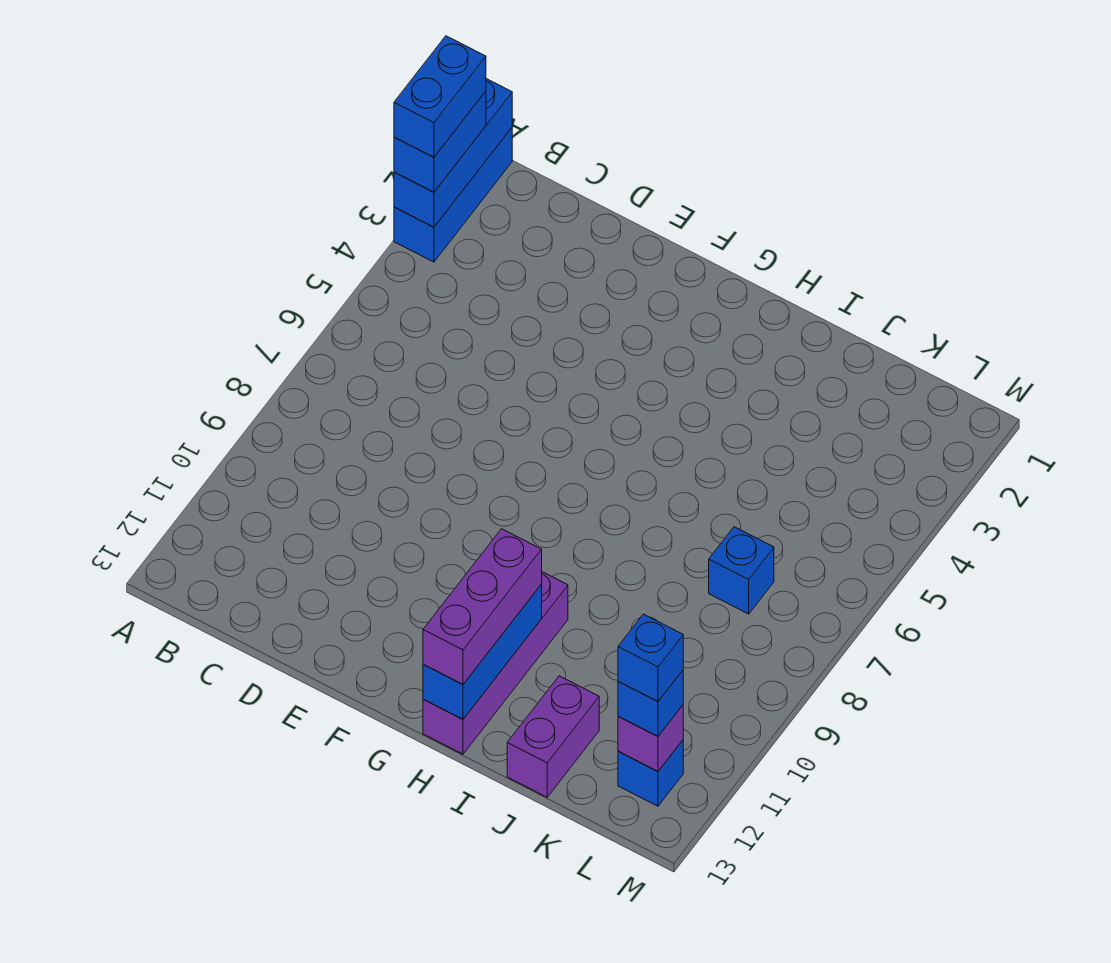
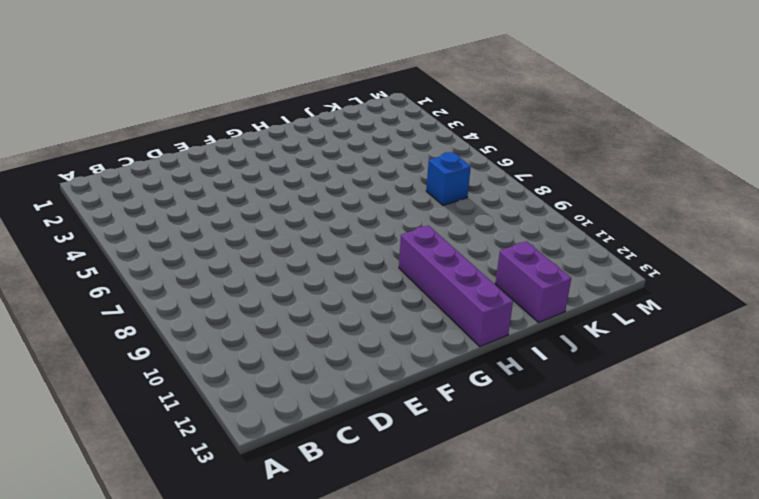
none -> blue 1x3 brick [394,128,512,262]
none -> blue 1x1 brick [618,740,683,806]
none -> blue 1x3 brick [394,79,512,227]

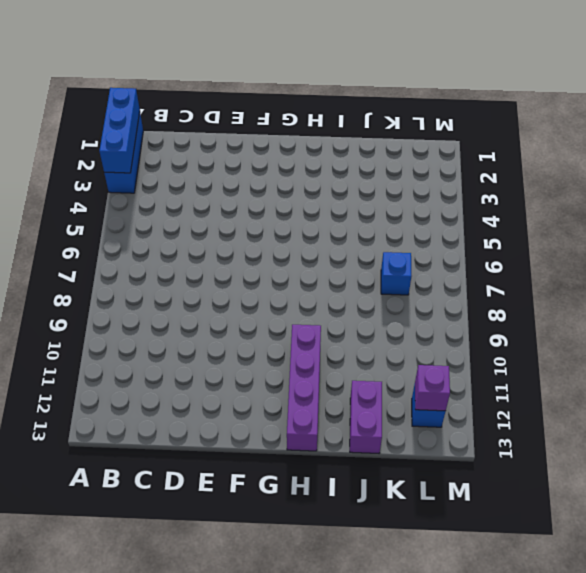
none -> blue 1x3 brick [423,584,542,719]
none -> blue 1x2 brick [394,91,486,192]
none -> purple 1x3 brick [423,529,542,684]

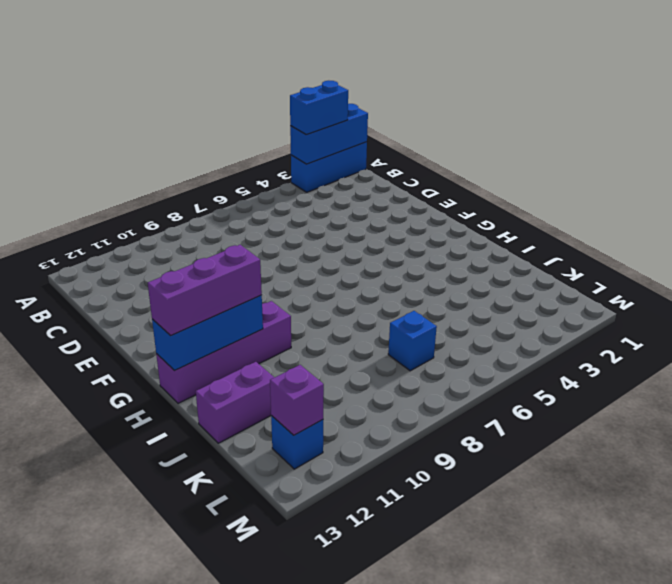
none -> blue 1x1 brick [618,670,683,736]
none -> blue 1x2 brick [394,36,486,157]
none -> blue 1x1 brick [618,614,683,701]

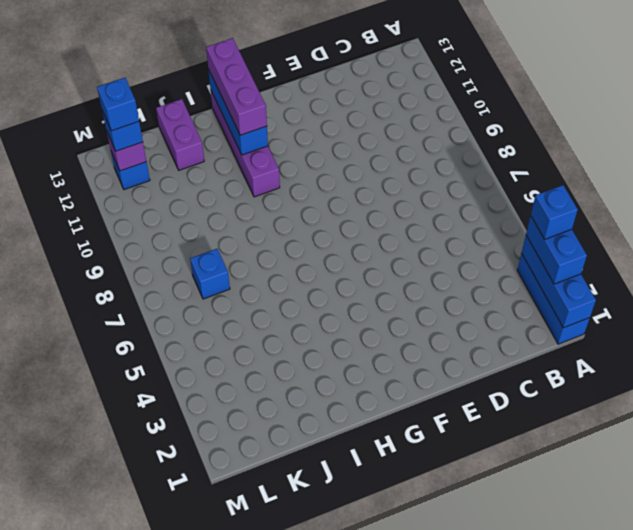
blue 1x1 brick [531,185,578,239] -> blue 1x2 brick [394,36,486,157]

